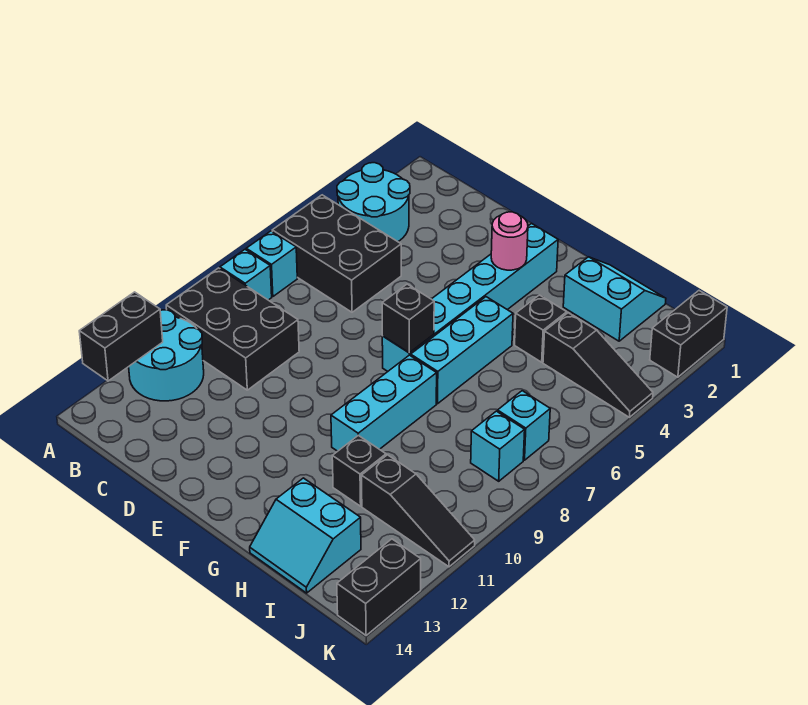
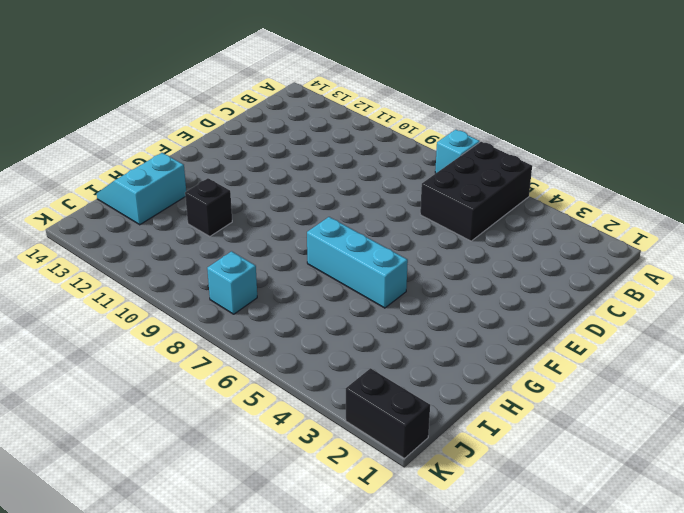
none -> cyan 2x2 round brick [337,163,410,242]
none -> cyan 1x1 brick [220,250,272,300]
none -> black 2x3 brick [166,268,299,390]

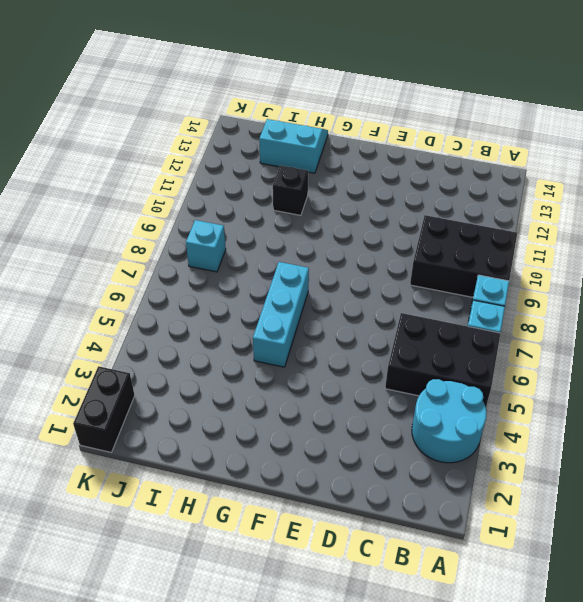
none -> cyan 2x2 round brick [129,310,204,401]
none -> cyan 1x6 brick [382,223,558,371]
none -> cyan 1x3 brick [331,355,437,451]

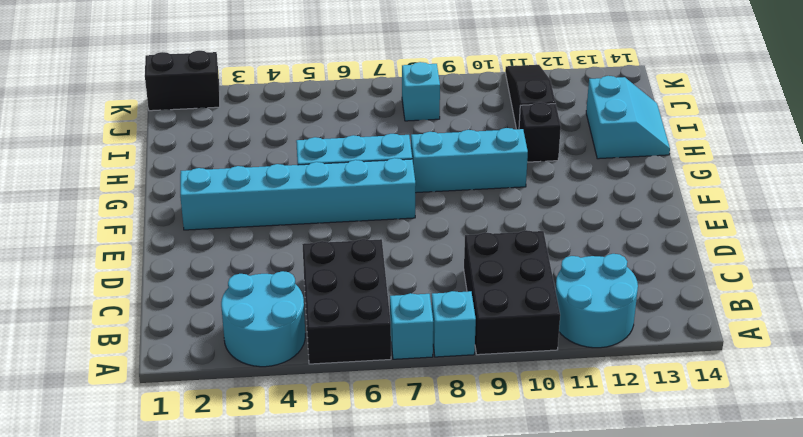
none -> cyan 2x2 slope [563,257,666,341]
none -> black 1x1 brick [515,295,567,362]
none -> black 1x3 slope [543,313,653,417]

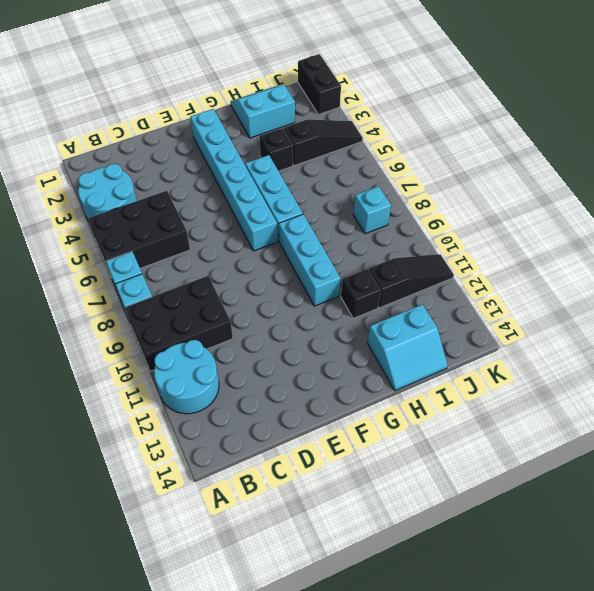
none -> cyan 1x1 brick [498,391,550,460]
none -> black 1x2 brick [337,539,421,635]
none -> black 1x2 brick [79,292,163,381]

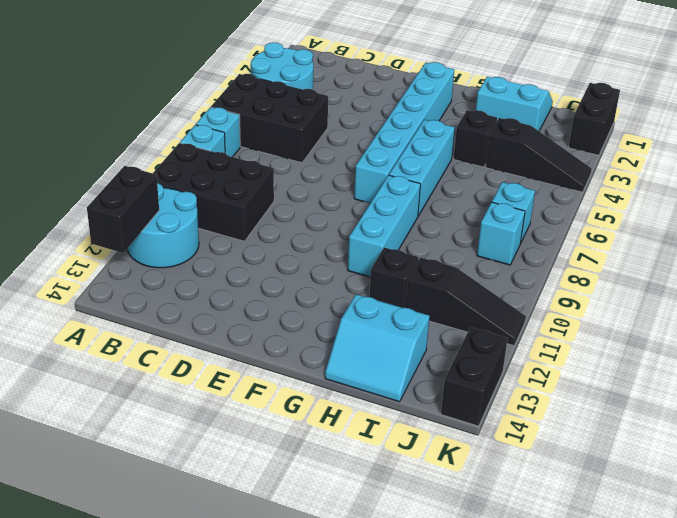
none -> pink 1x1 round brick [491,212,528,270]
none -> black 1x1 brick [382,284,434,353]

